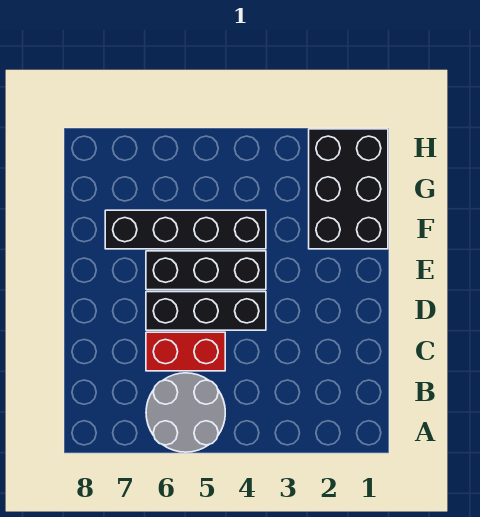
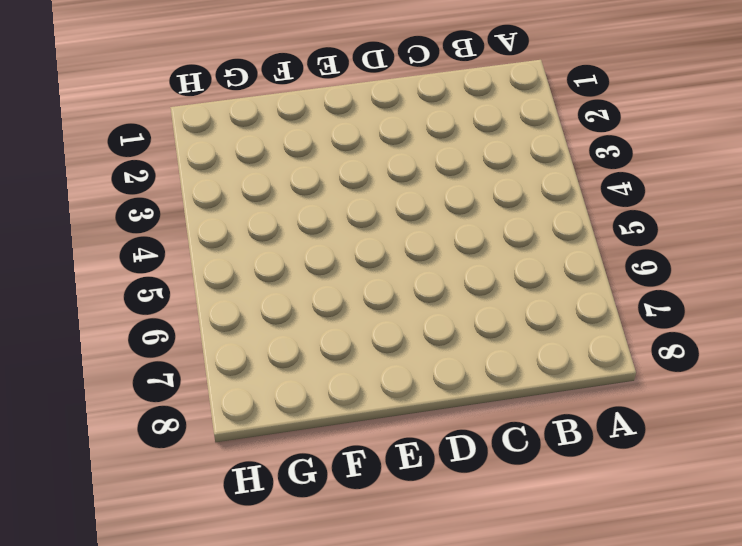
none -> grey 2x2 round brick [146,373,225,452]
none -> red 1x2 brick [146,332,225,371]

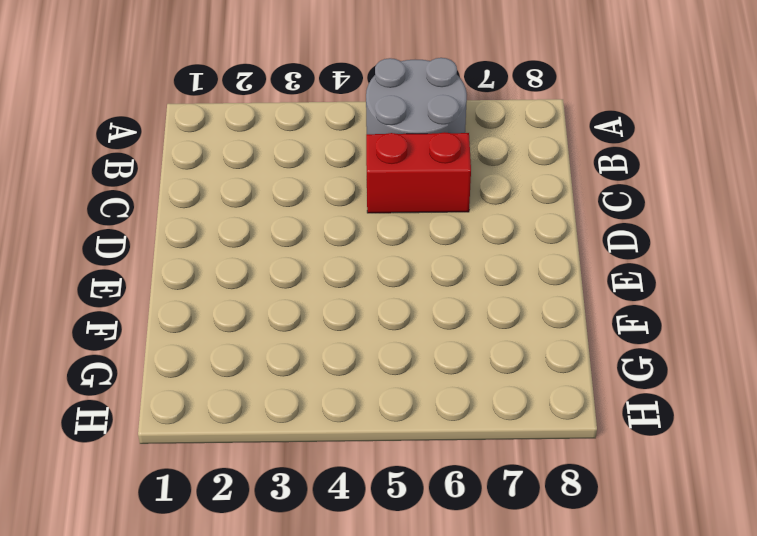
none -> black 1x3 brick [146,292,266,330]
none -> black 1x3 brick [146,251,266,290]

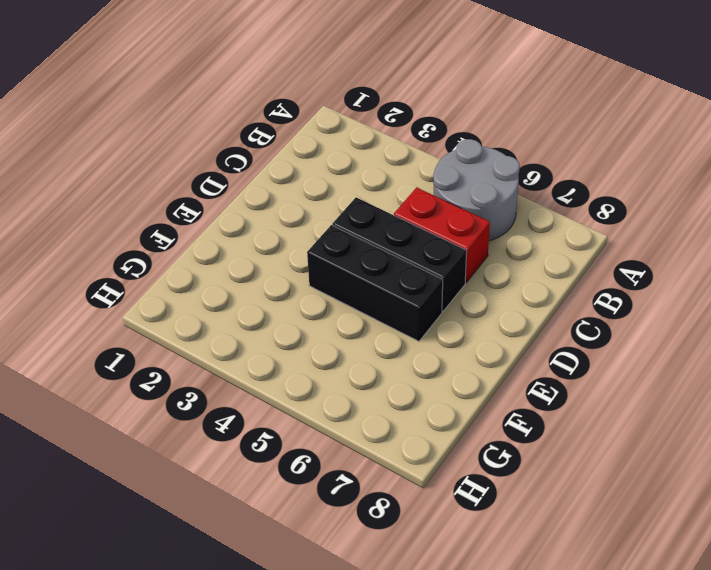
none -> black 2x3 brick [309,129,388,249]
none -> black 1x4 brick [105,210,266,249]

